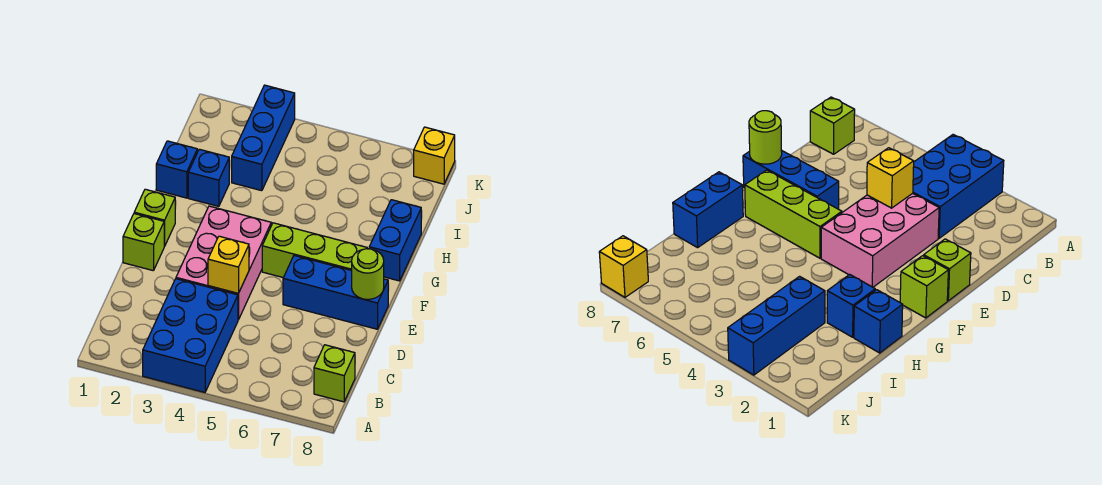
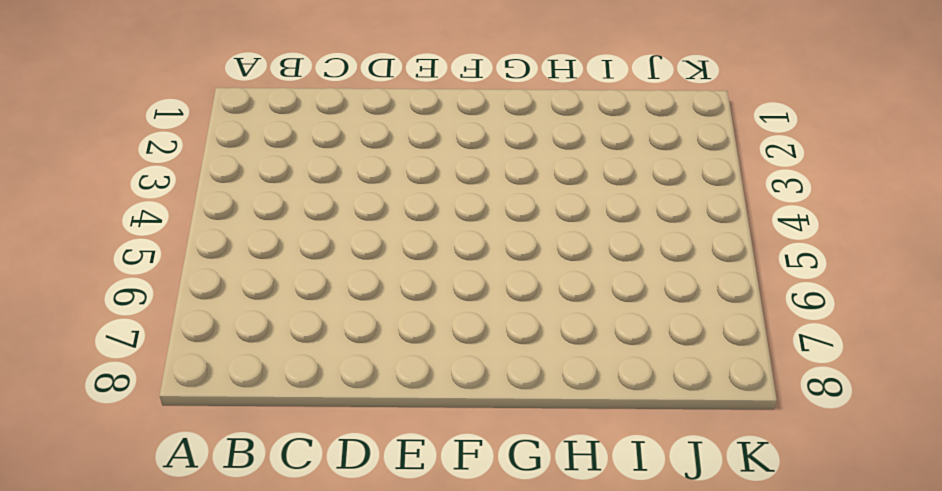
none -> blue 2x3 brick [143,279,238,392]
none -> lime 1x1 brick [314,345,355,402]
none -> pink 2x3 brick [176,206,271,320]

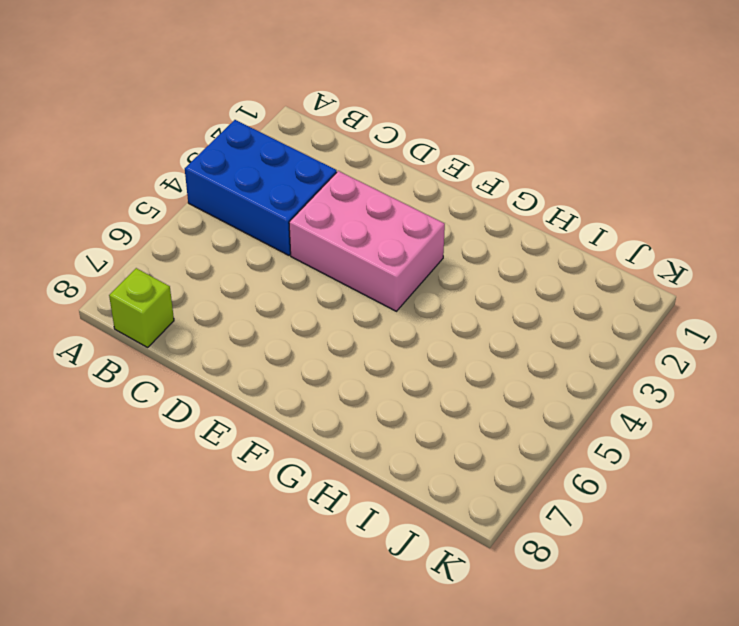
none -> lime 1x1 brick [123,214,164,271]
none -> blue 1x3 brick [283,256,388,329]
none -> lime 1x1 brick [134,189,175,246]

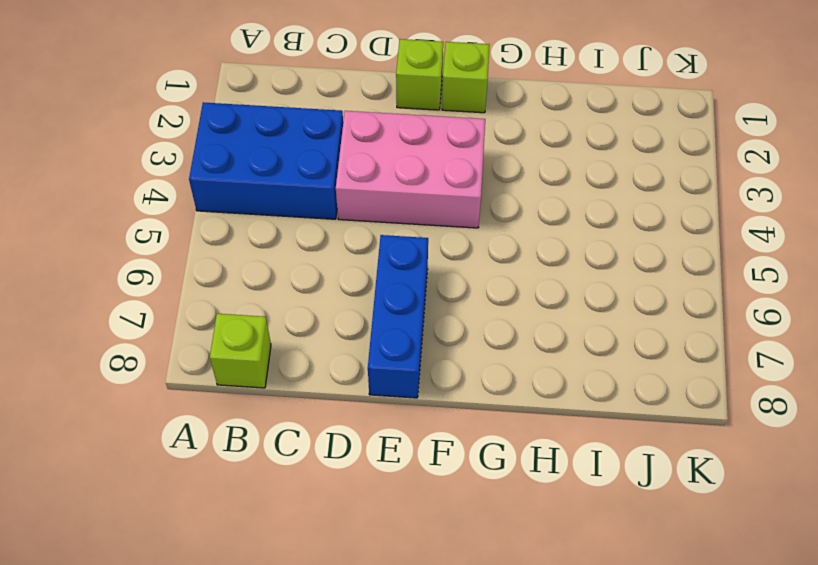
none -> lime 1x3 brick [262,223,367,278]
none -> blue 1x2 brick [369,200,421,281]
none -> blue 1x1 brick [156,141,197,198]

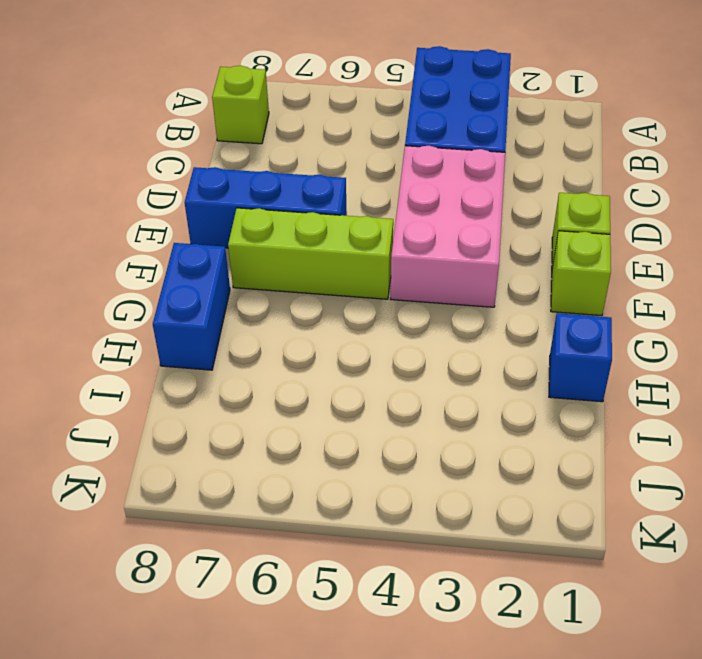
none -> blue 1x1 brick [188,149,229,206]
none -> blue 1x3 brick [232,85,295,191]
none -> yellow 1x1 brick [414,127,455,184]

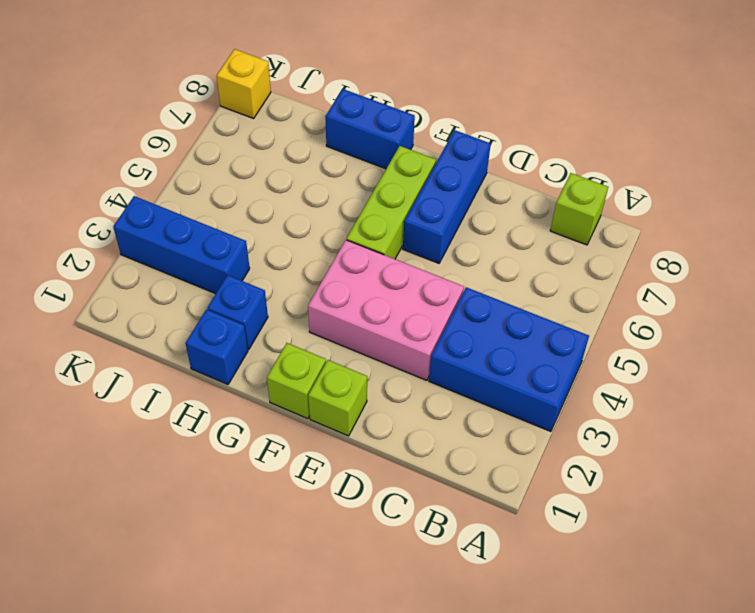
none -> yellow 1x1 brick [208,236,249,293]
none -> lime 1x1 round brick [352,249,384,300]

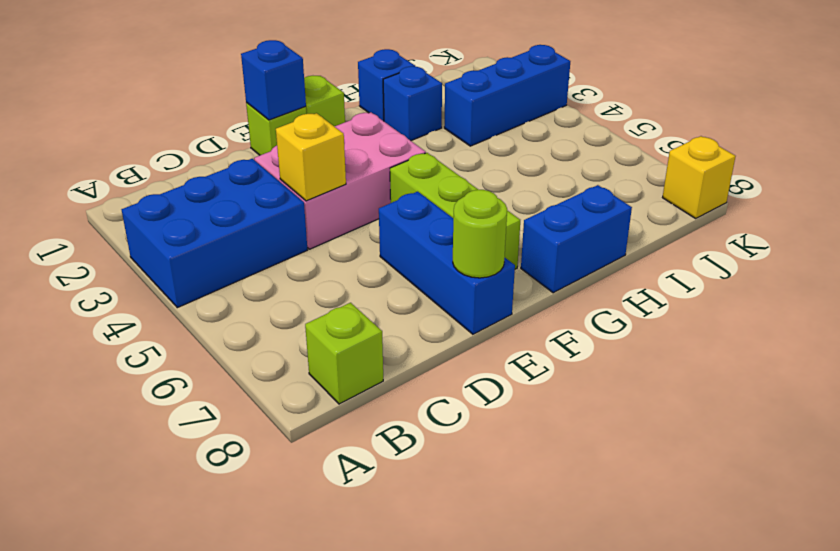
blue 1x1 brick [241,40,306,120] -> none

